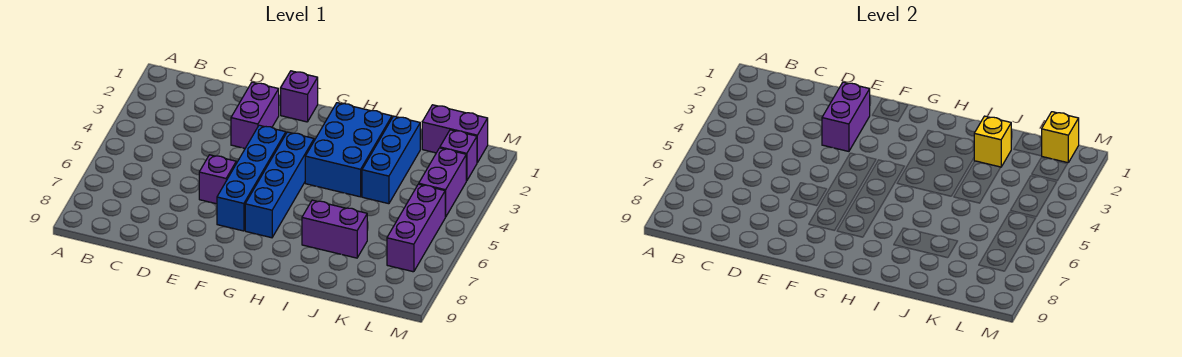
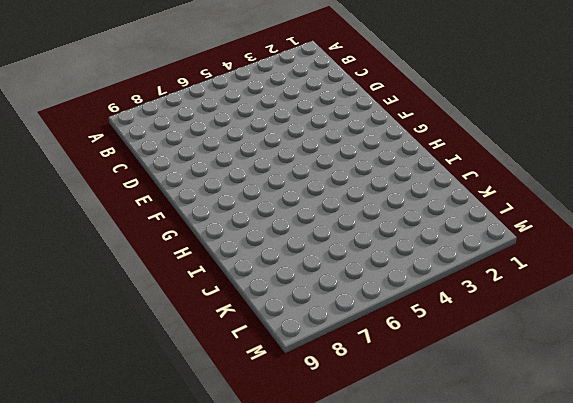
none -> purple 1x2 brick [231,82,279,148]
none -> purple 1x1 brick [199,155,236,204]
none -> purple 1x1 brick [281,71,318,122]

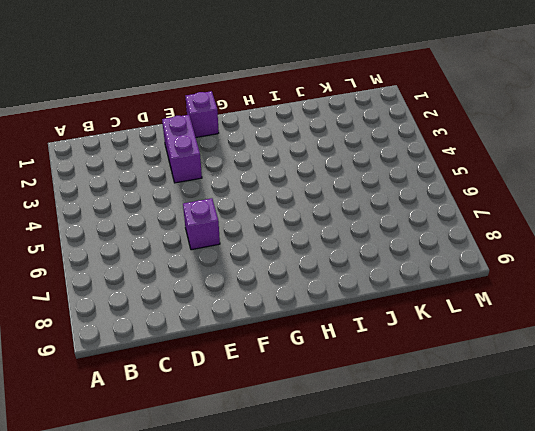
none -> blue 1x4 brick [217,125,286,231]
none -> blue 1x4 brick [245,132,314,238]
none -> blue 2x3 brick [305,103,392,197]

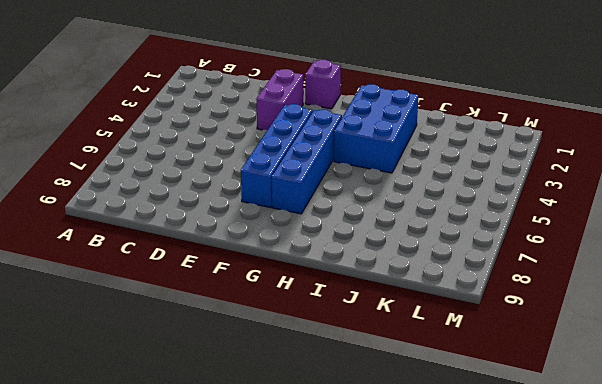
none -> purple 1x1 brick [199,155,236,204]
none -> purple 1x2 brick [302,200,367,258]
none -> blue 1x3 brick [362,116,420,204]

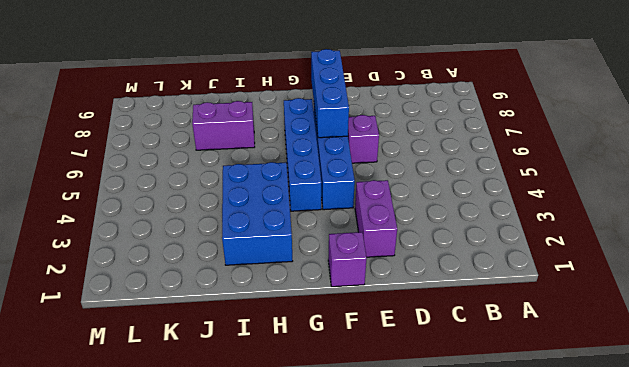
blue 1x3 brick [311,49,349,138] -> blue 1x3 brick moved to [362,116,420,204]
none -> purple 1x2 brick [422,105,488,162]
none -> purple 1x1 brick [440,130,477,181]
none -> purple 1x2 brick [419,148,466,217]

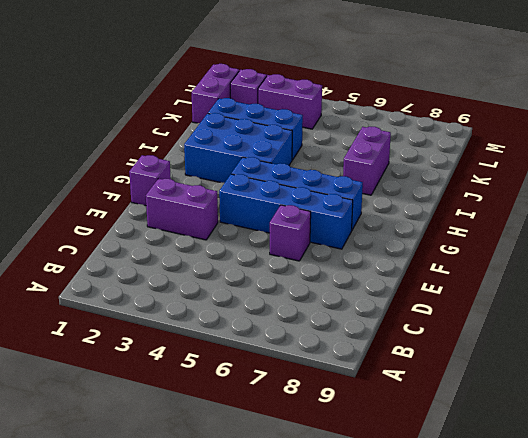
none -> purple 1x3 brick [387,184,445,272]
none -> purple 1x2 brick [822,82,870,151]
none -> yellow 1x1 brick [974,116,1011,167]

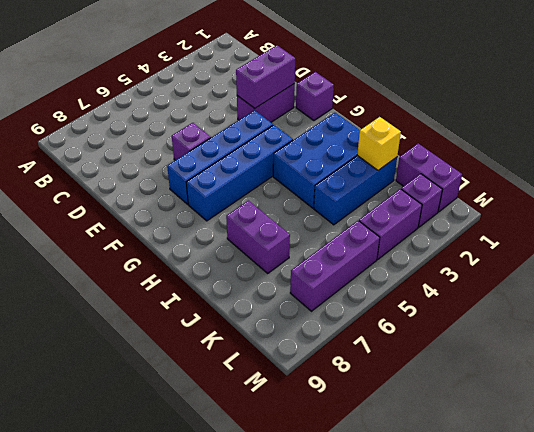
none -> yellow 1x1 brick [1042,112,1079,163]

